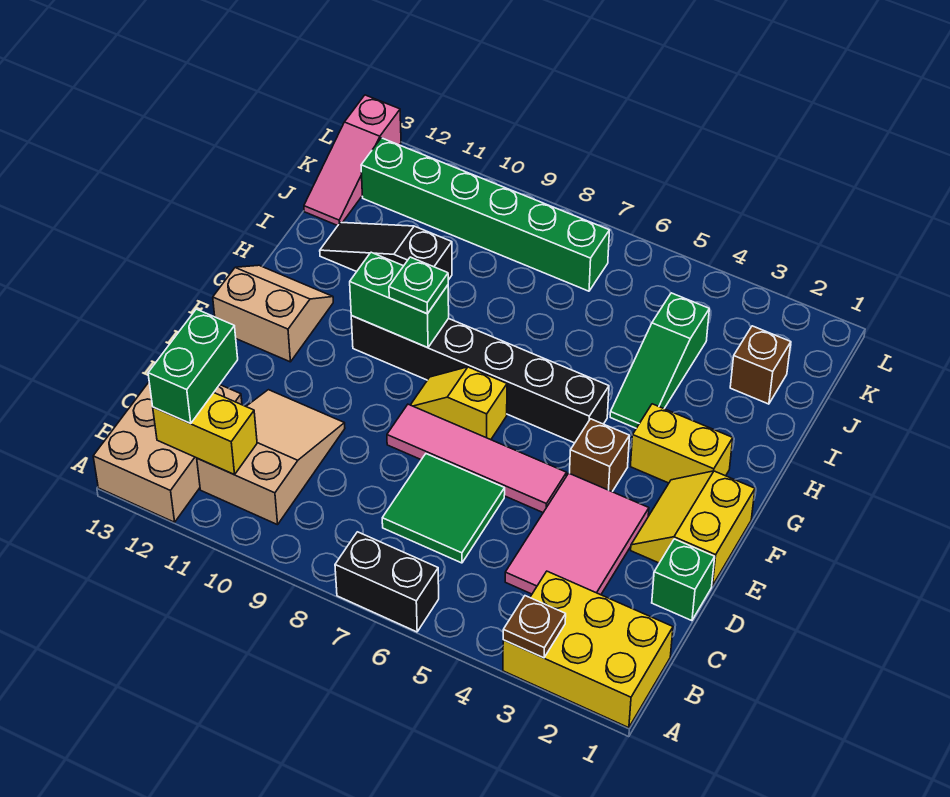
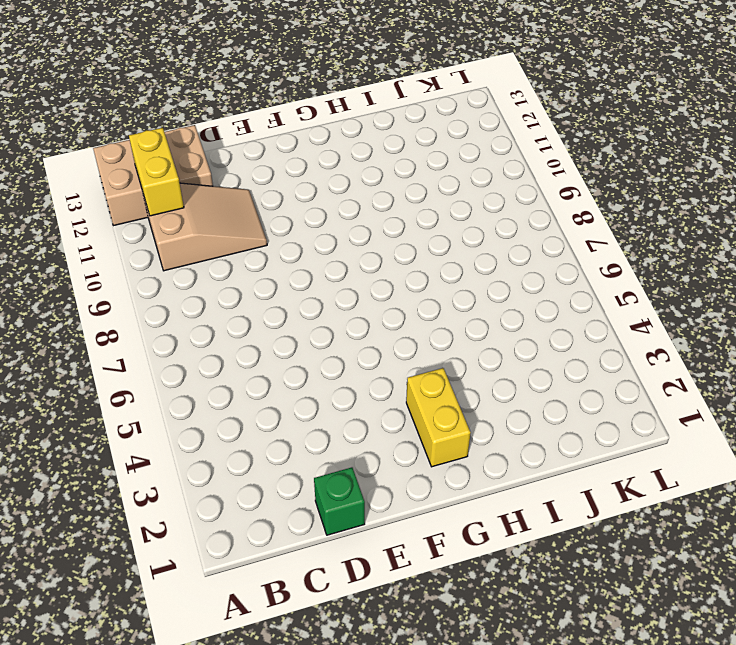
none -> yellow 2x3 brick [503,571,673,728]
none -> black 1x2 brick [335,532,439,632]
none -> pink 2x3 tile [505,473,649,595]

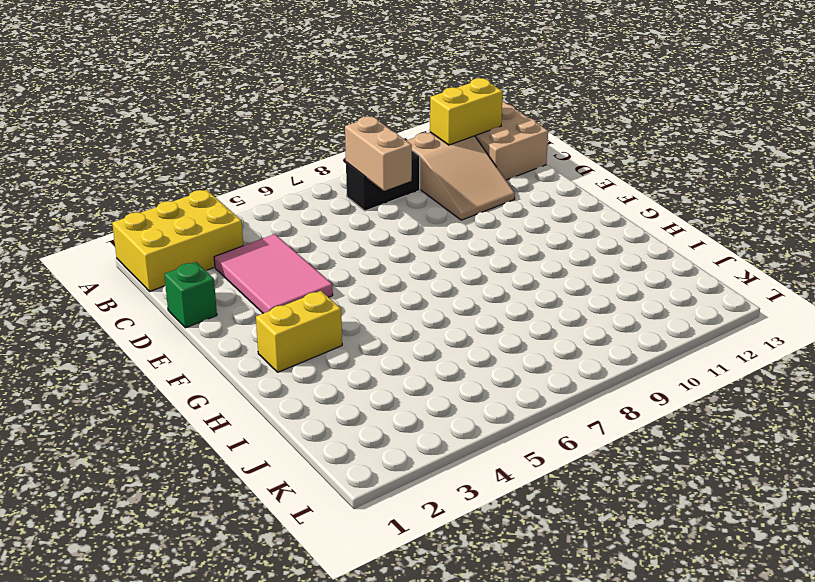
black 1x2 brick [346,151,420,211] -> black 1x2 brick moved to [335,532,439,632]
tan 1x2 brick [345,116,412,191] -> none
none -> green 2x2 tile [382,454,505,563]
none -> yellow 2x2 slope [631,471,755,586]
none -> pink 1x4 tile [387,404,567,512]

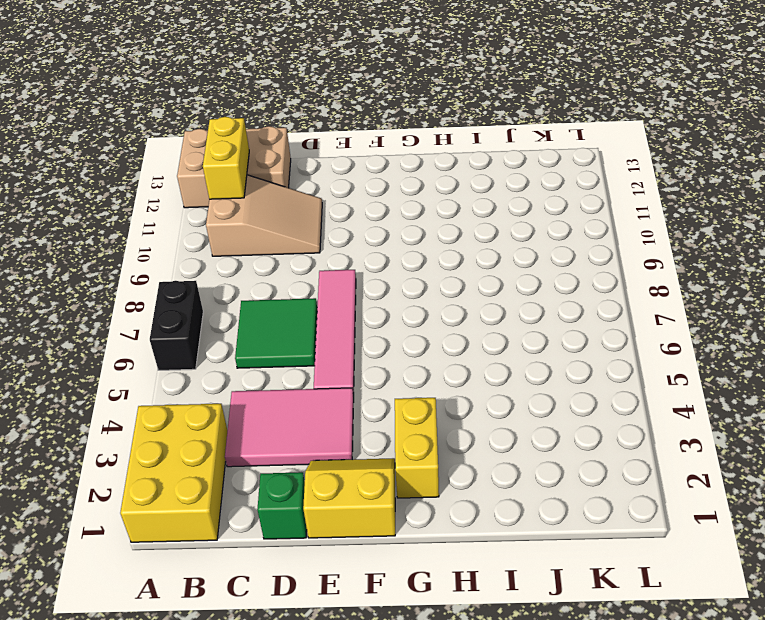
none -> brown 1x1 brick [570,419,630,492]
none -> yellow 1x2 slope [411,367,507,440]
none -> tan 2x2 slope [213,265,333,362]

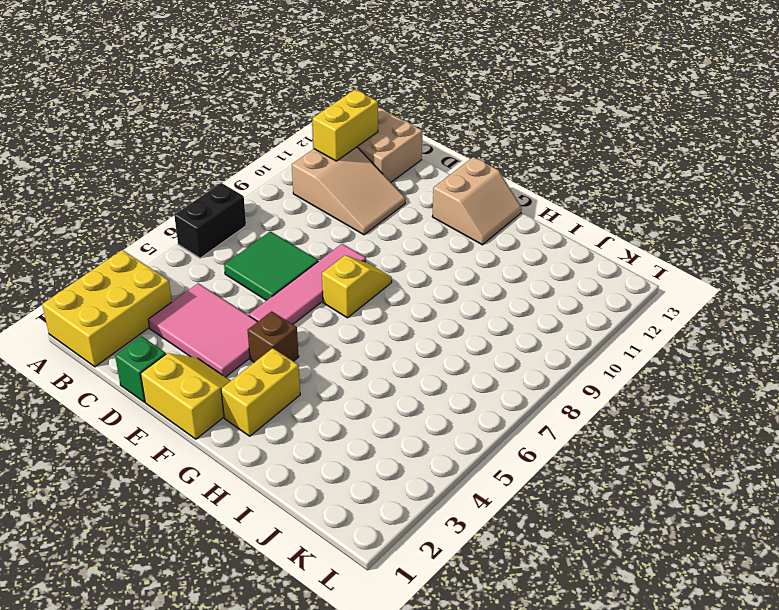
none -> black 1x6 brick [351,316,609,443]
none -> green 1x3 slope [610,293,709,428]
none -> black 1x3 slope [320,222,452,280]

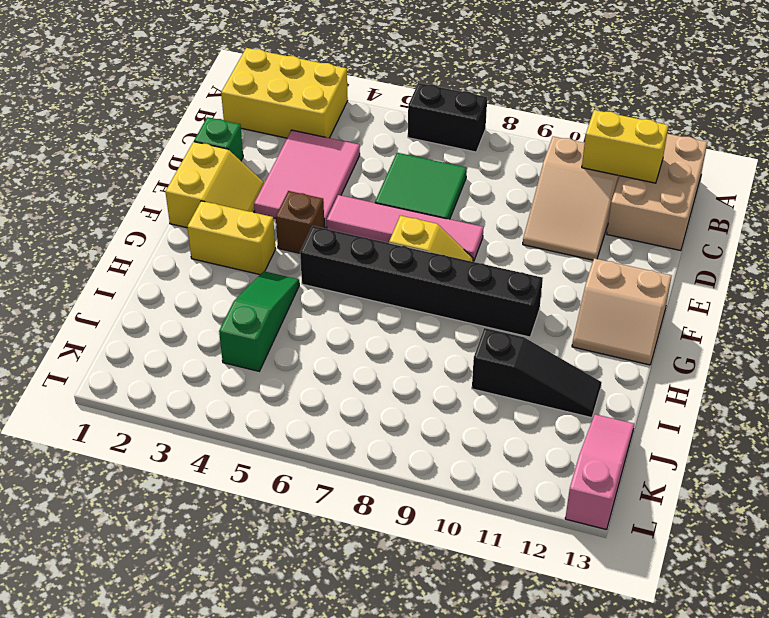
none -> brown 1x1 brick [730,326,791,404]
none -> green 1x6 brick [361,138,610,291]
none -> brown 1x1 plate [503,596,566,658]

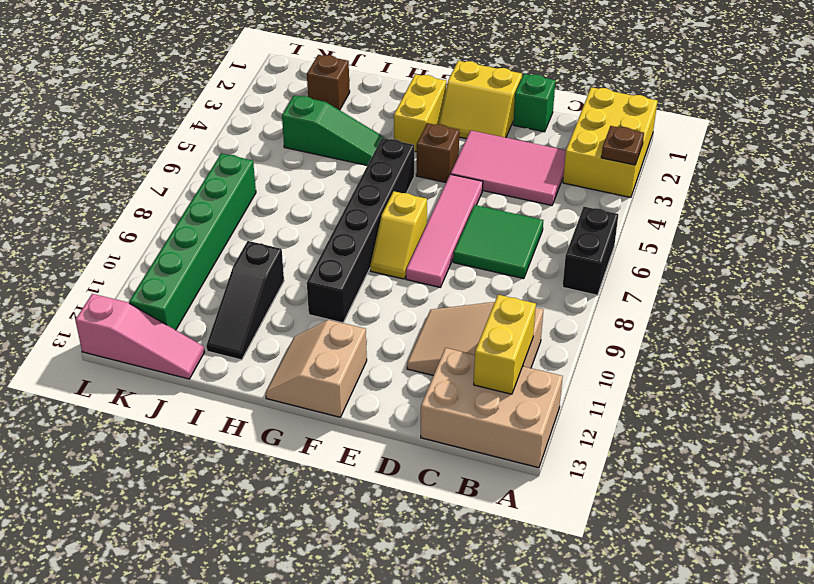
none -> green 1x2 brick [350,252,449,348]
none -> green 1x2 brick [148,309,238,424]
none -> green 1x1 plate [389,257,448,314]

